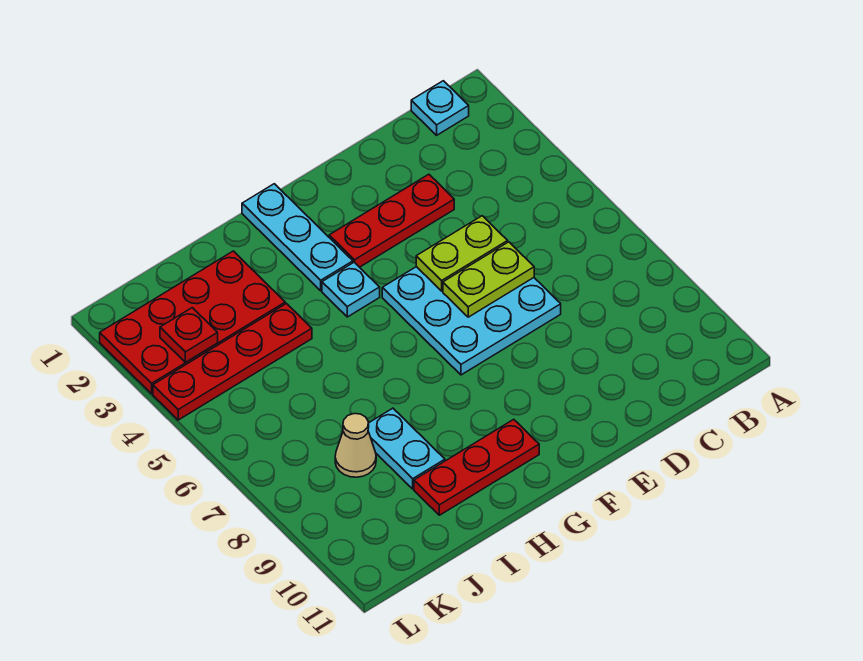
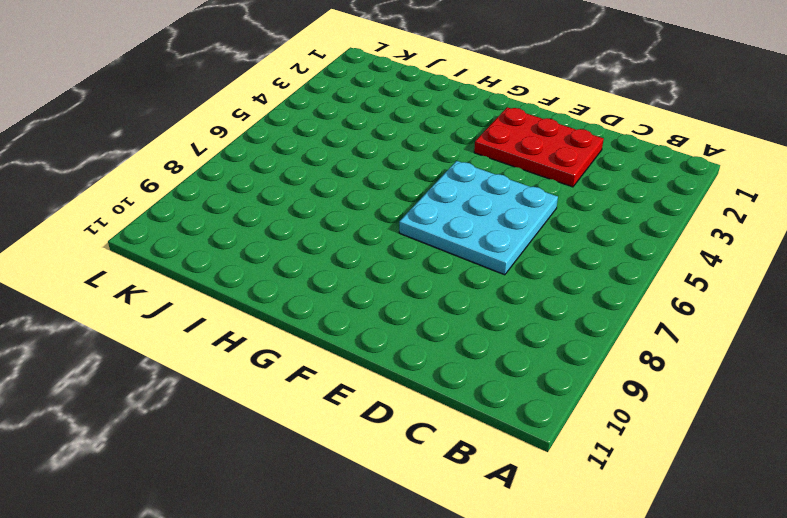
red 2x3 plate [474,107,604,187] -> red 1x3 plate [329,174,454,267]
none -> cyan 1x1 plate [411,81,469,135]
none -> cyan 1x3 plate [242,184,353,291]
none -> cyan 1x1 plate [322,262,380,317]

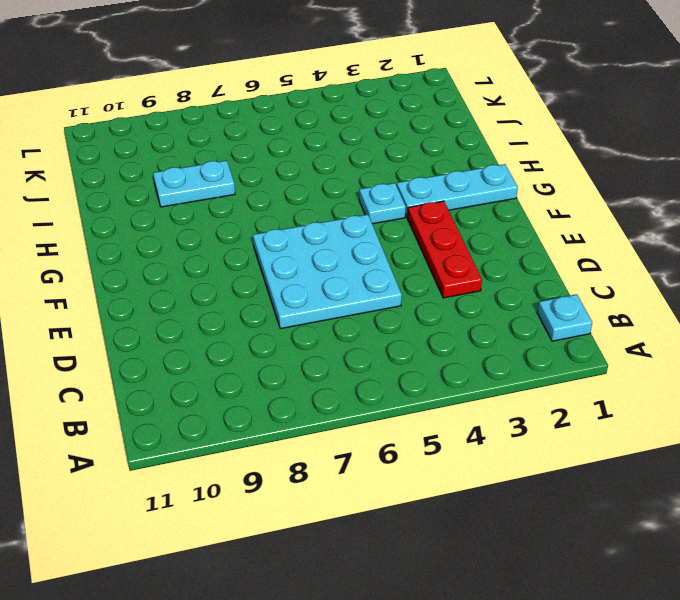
none -> red 1x3 plate [414,419,539,515]
none -> red 2x4 plate [100,251,285,394]
none -> red 1x4 plate [153,304,312,420]

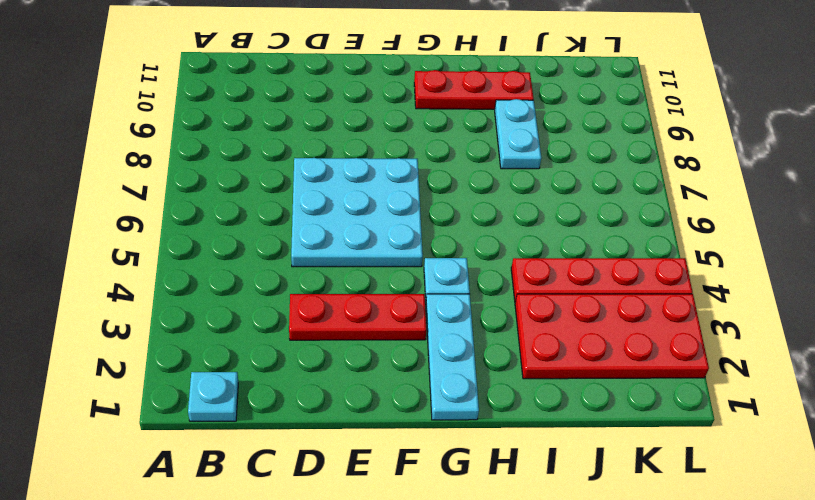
none -> tan 1x1 cone [335,414,376,477]
none -> lime 1x2 plate [416,216,508,291]
none -> lime 1x2 plate [443,242,534,317]

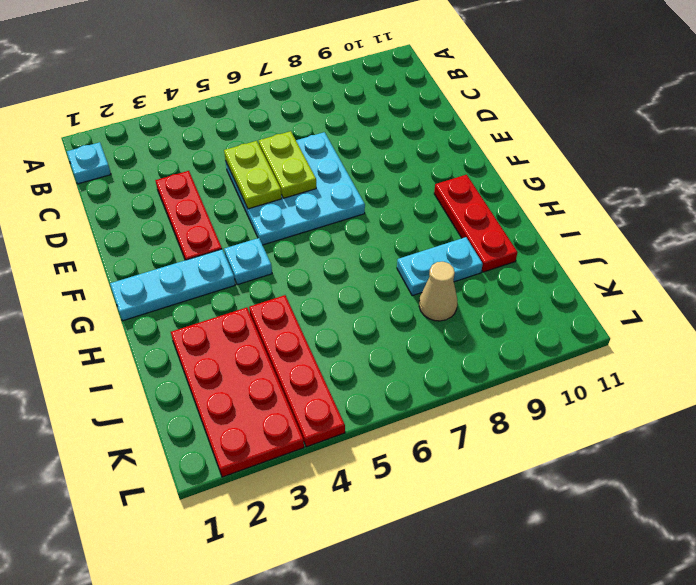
none -> red 1x1 plate [160,308,218,362]

